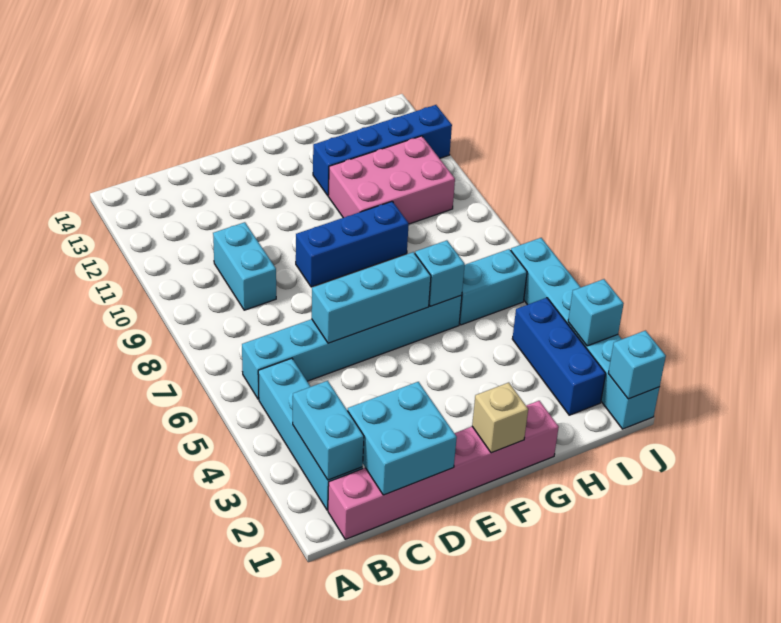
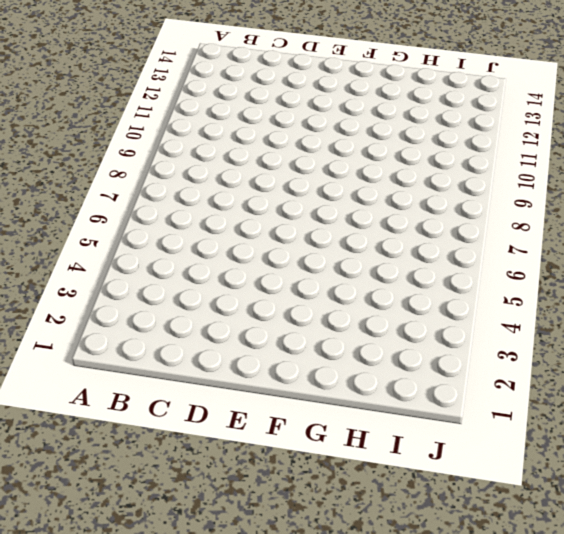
none -> pink 1x6 brick [328,401,559,539]
none -> cyan 1x4 brick [258,358,363,510]
none -> cyan 1x6 brick [242,295,462,399]

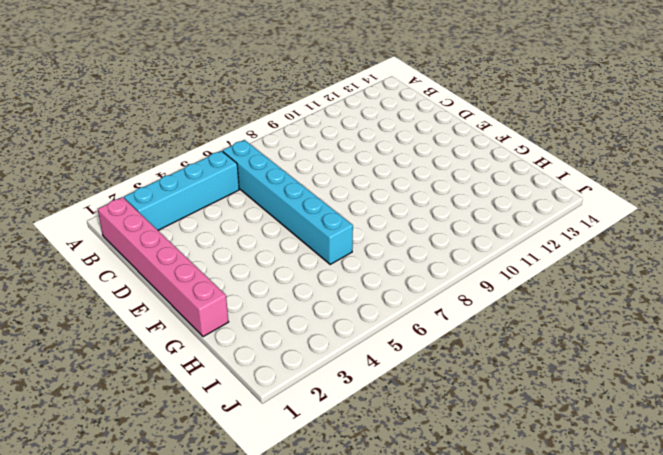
none -> cyan 1x2 brick [213,222,276,310]
none -> blue 1x3 brick [296,201,409,287]
none -> pink 2x3 brick [328,136,455,224]

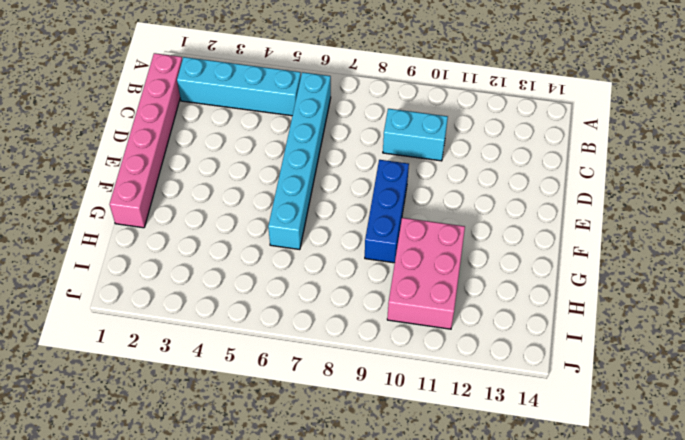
none -> blue 1x4 brick [313,105,452,195]
none -> cyan 1x2 brick [459,249,527,325]
none -> blue 1x3 brick [512,298,606,415]

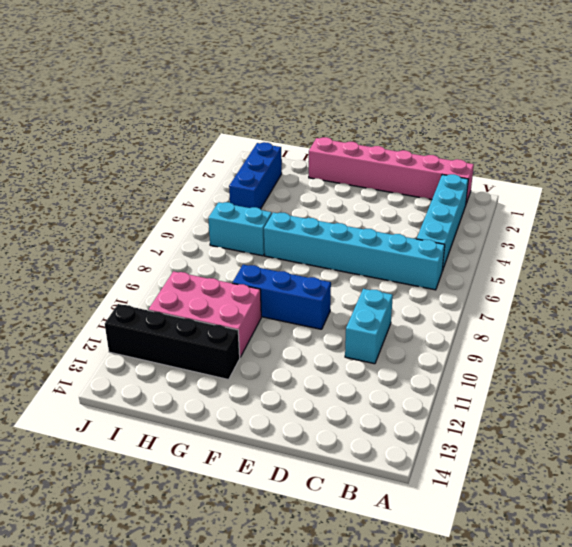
black 1x4 brick [105,304,240,380] -> blue 1x4 brick [313,105,452,195]
none -> cyan 1x6 brick [511,238,660,429]
none -> cyan 1x2 brick [293,381,364,480]
none -> cyan 2x2 brick [348,382,457,495]

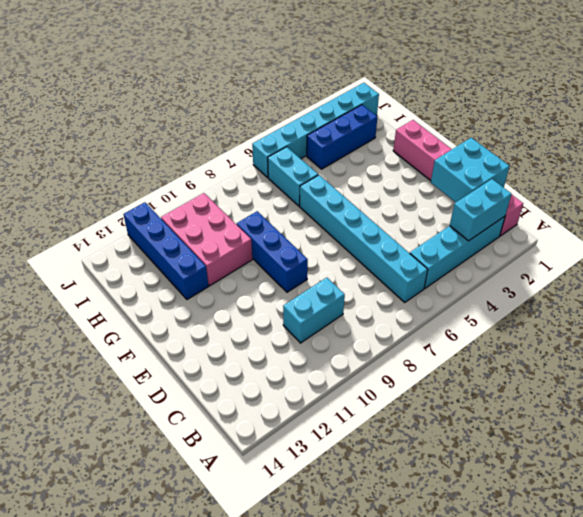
none -> cyan 1x3 brick [312,252,431,343]
none -> tan 1x1 brick [472,383,528,453]
none -> cyan 1x1 brick [415,240,465,306]

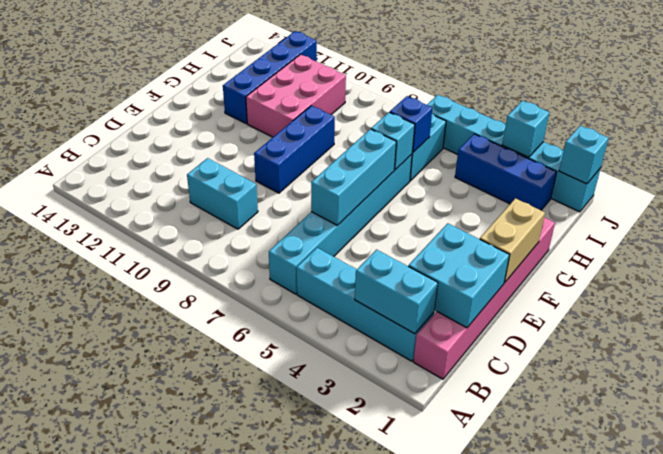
tan 1x2 brick [480,198,545,282] -> tan 1x1 brick [472,383,528,453]
blue 1x1 brick [390,96,432,153] -> none

